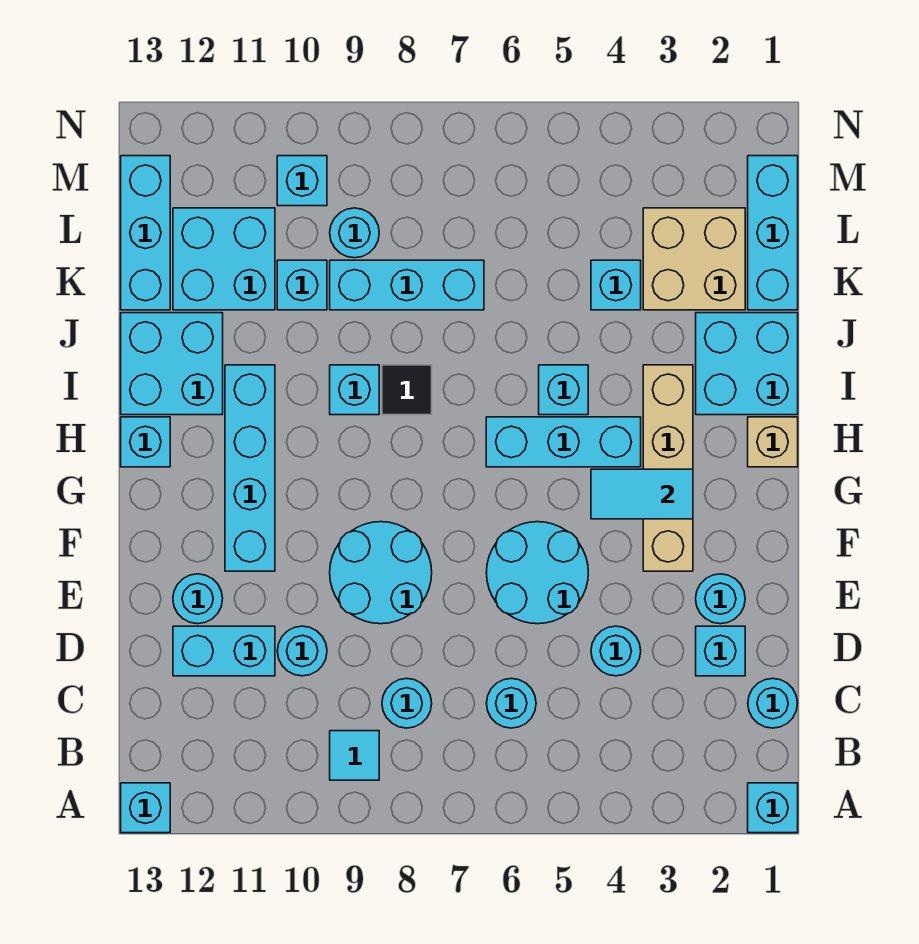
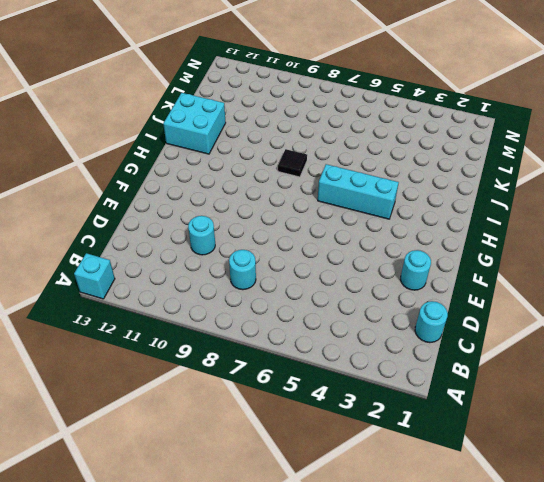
none -> cyan 1x1 brick [748,783,798,833]
none -> cyan 1x1 tile [330,731,379,780]
none -> cyan 1x1 round brick [486,678,536,728]
none -> cyan 1x1 brick [696,626,745,676]

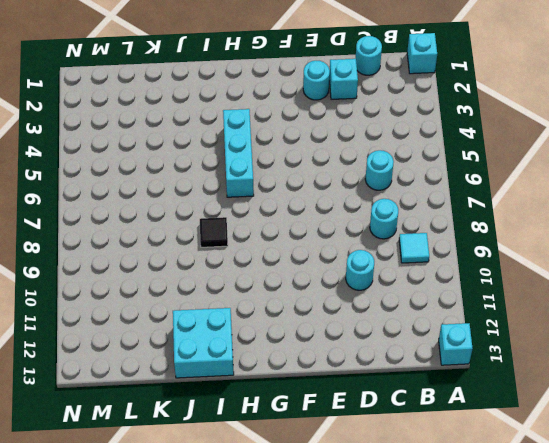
none -> cyan 1x1 round brick [591,626,641,676]
none -> cyan 1x2 brick [173,626,275,676]
none -> cyan 2x2 round brick [486,522,588,624]
none -> cyan 2x2 round brick [330,522,432,624]

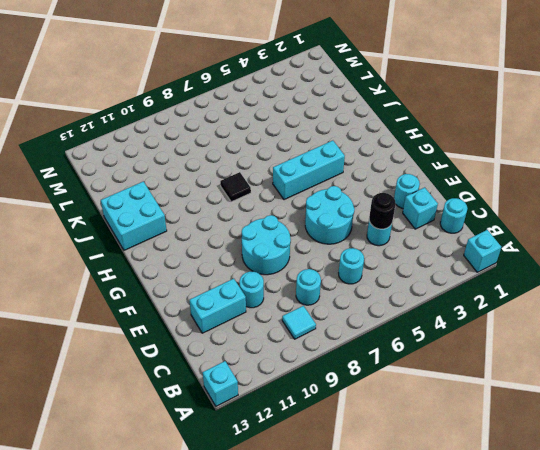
black 1x1 round brick [369,193,396,229] -> none
none -> cyan 1x1 round brick [173,574,223,624]
none -> tan 1x4 brick [643,365,693,571]
none -> cyan 1x4 brick [225,365,275,571]
none -> tan 1x1 brick [748,417,798,467]

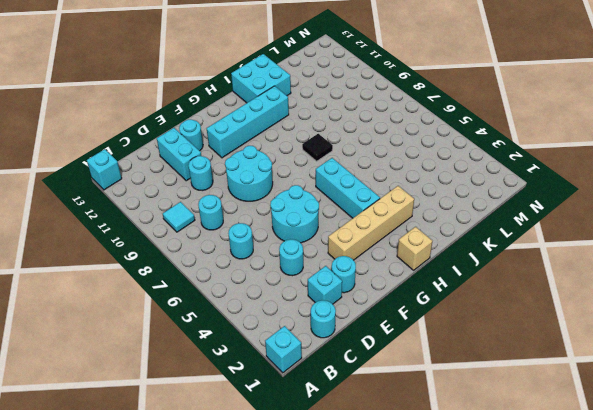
none -> cyan 1x1 brick [121,417,170,467]
none -> cyan 2x2 brick [696,313,798,415]
none -> cyan 1x1 brick [539,365,588,415]
none -> cyan 1x1 brick [330,365,379,415]

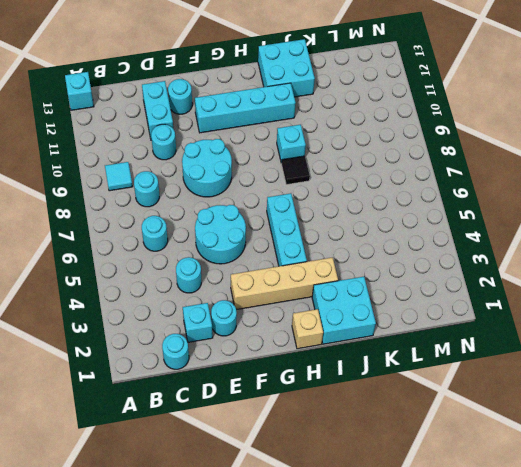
none -> cyan 1x1 brick [748,783,798,833]
none -> cyan 1x1 brick [121,417,170,467]
none -> cyan 1x1 brick [539,365,588,415]
none -> cyan 1x3 brick [748,156,798,310]

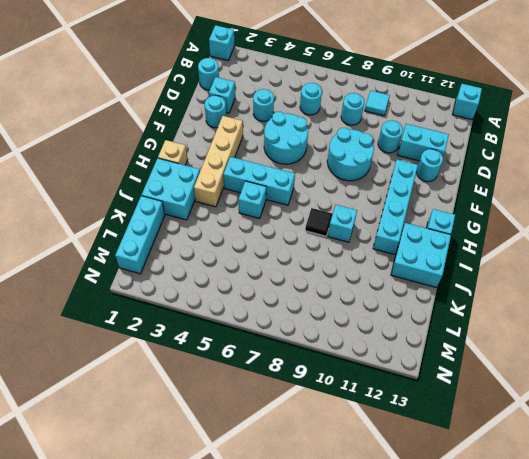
none -> tan 2x2 brick [643,208,745,310]
none -> cyan 1x1 brick [591,260,641,310]
none -> cyan 1x3 brick [330,260,484,310]
none -> cyan 1x1 brick [277,260,327,310]

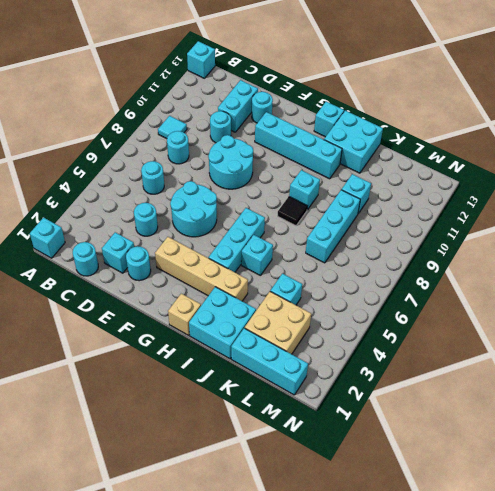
none -> cyan 2x2 brick [173,208,275,310]
none -> cyan 1x3 brick [121,156,170,310]
none -> cyan 1x1 round brick [330,208,379,258]
none -> cyan 1x1 brick [277,156,327,206]

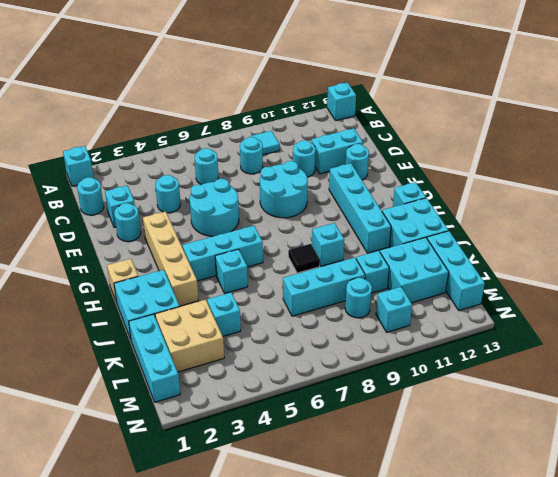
none -> cyan 1x2 tile [591,469,693,519]

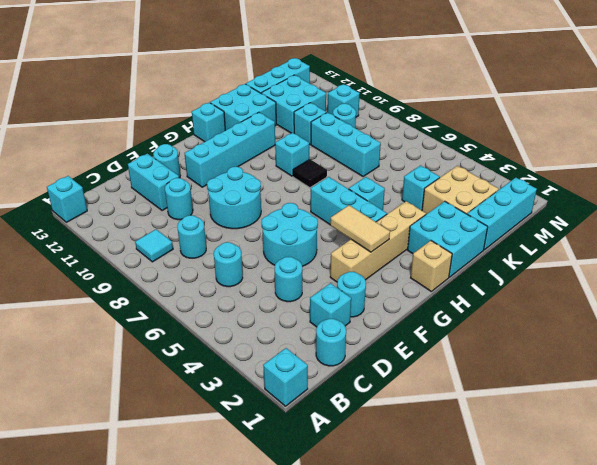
tan 1x2 tile [330,205,390,252] -> cyan 1x2 tile [591,469,693,519]

